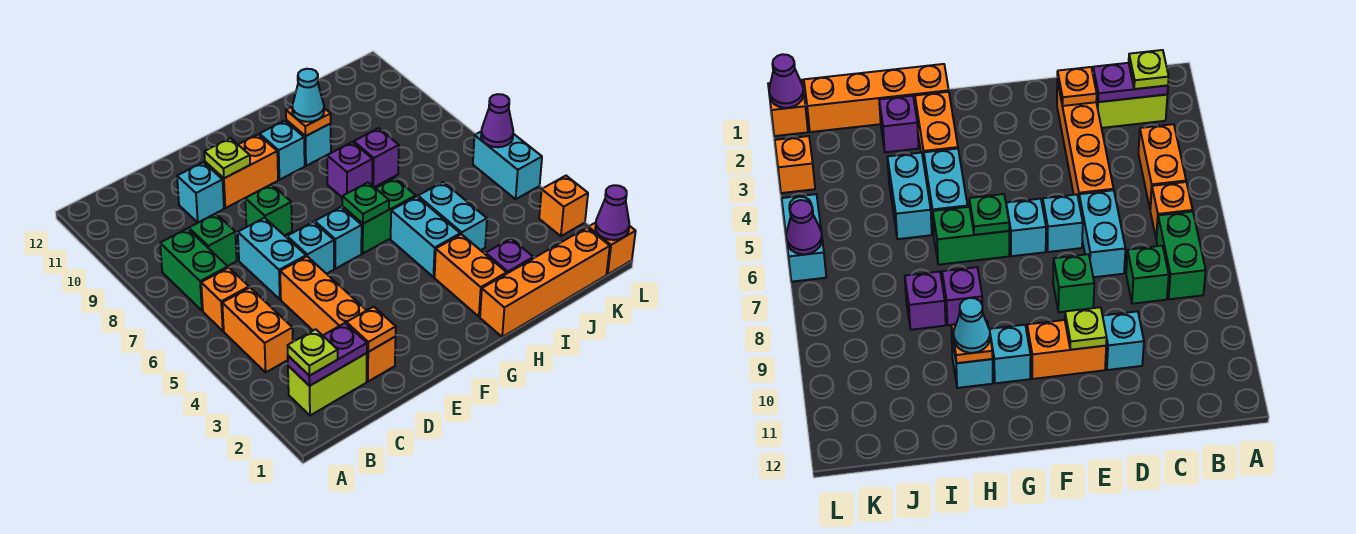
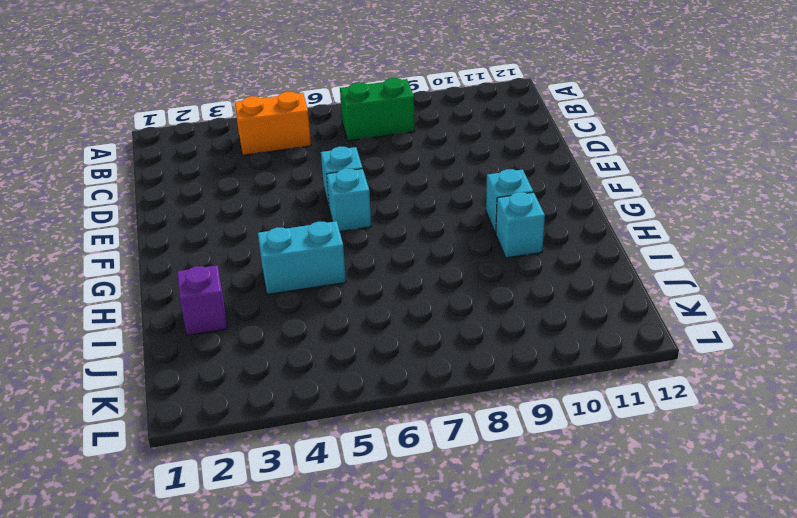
none -> lime 1x2 brick [288,353,367,415]
none -> orange 1x1 brick [201,268,249,331]
none -> green 1x1 brick [189,214,237,266]
none -> orange 1x4 brick [280,257,396,382]

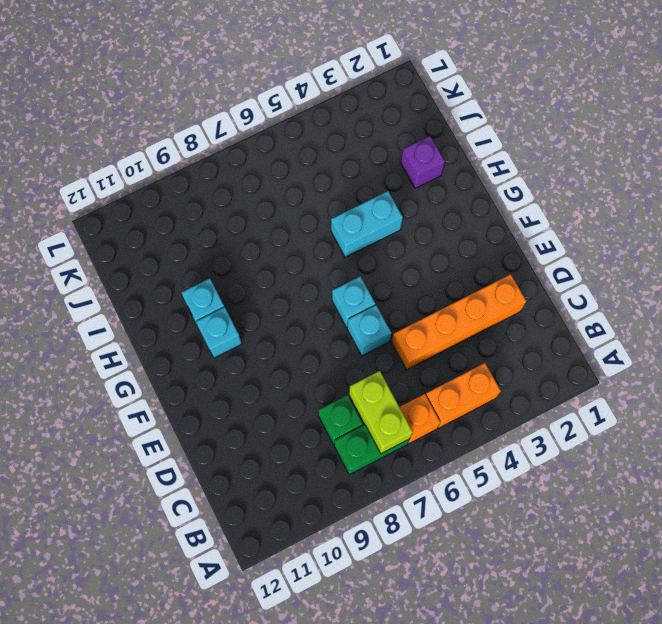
lime 1x2 brick [349,371,413,453] -> lime 1x2 brick moved to [288,353,367,415]
none -> cyan 1x2 brick [238,218,306,299]
none -> cyan 1x1 brick [177,162,224,222]
none -> green 1x1 brick [245,184,292,236]
none -> orange 1x2 brick [205,135,278,208]

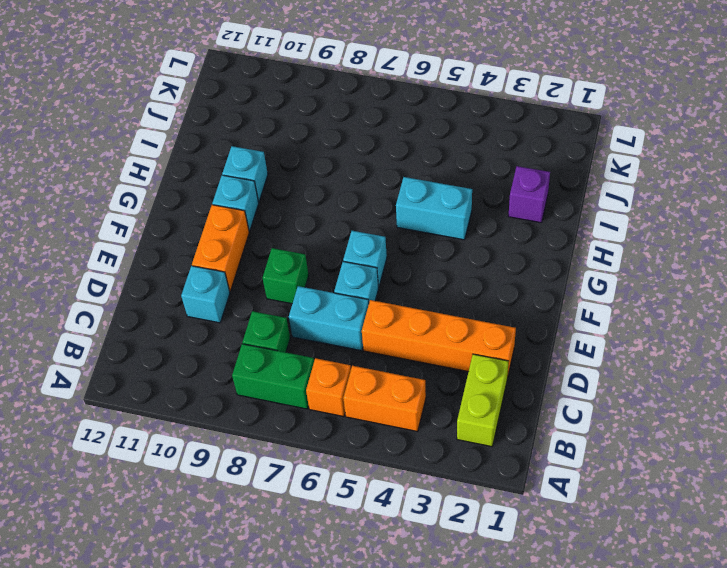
none -> green 1x2 brick [342,178,416,253]
none -> orange 1x4 brick [480,228,610,337]
none -> orange 1x2 brick [435,234,507,317]
none -> purple 1x1 brick [327,142,373,197]

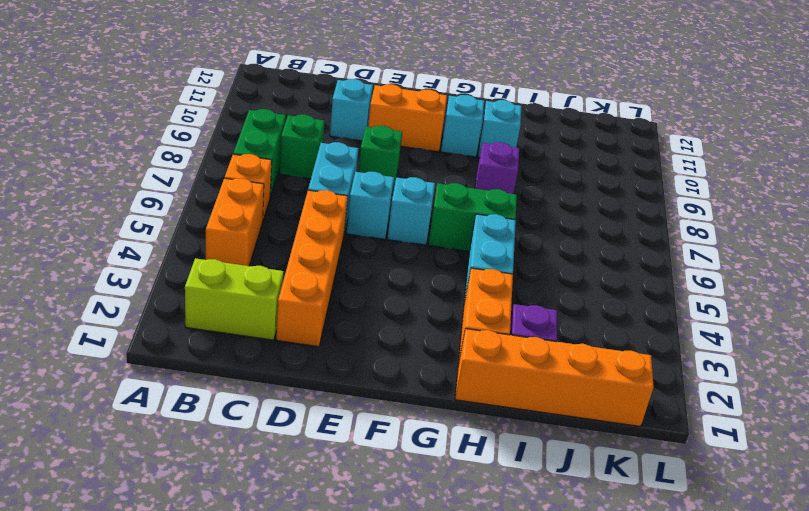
none -> cyan 1x2 brick [418,182,487,250]
none -> purple 1x1 brick [354,128,399,187]
none -> orange 1x1 brick [588,223,636,274]
none -> orange 1x1 brick [539,176,588,236]

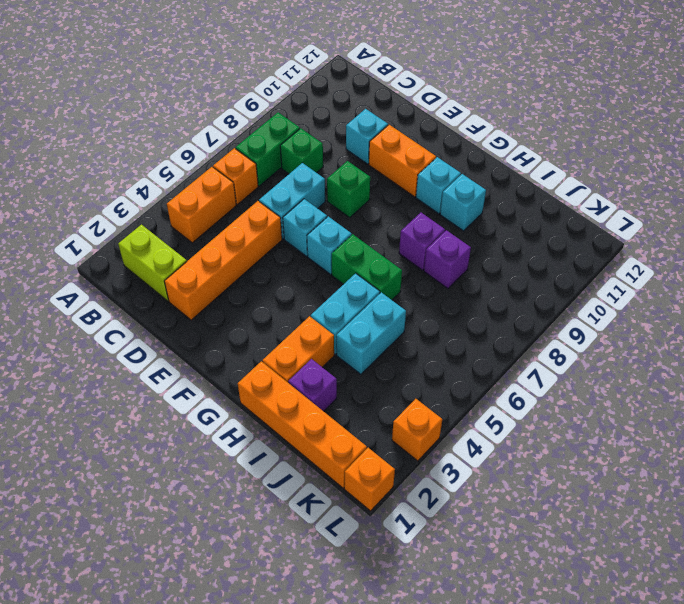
none -> cyan 1x2 brick [473,132,542,199]
none -> purple 1x2 plate [288,323,367,386]
none -> orange 1x1 plate [346,307,396,352]
none -> lime 1x1 plate [204,138,250,178]

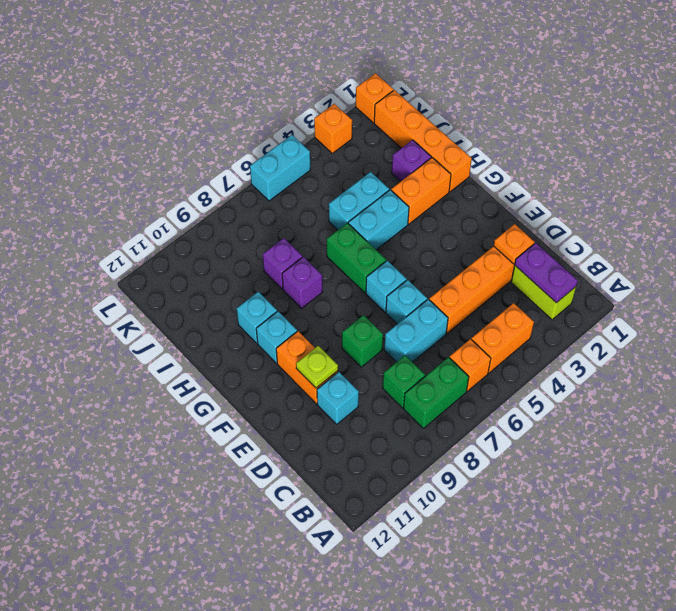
none -> green 1x1 plate [342,182,389,224]
none -> orange 1x1 plate [286,107,331,136]
none -> purple 1x1 cone [595,185,629,240]
none -> purple 1x1 cone [481,94,513,147]

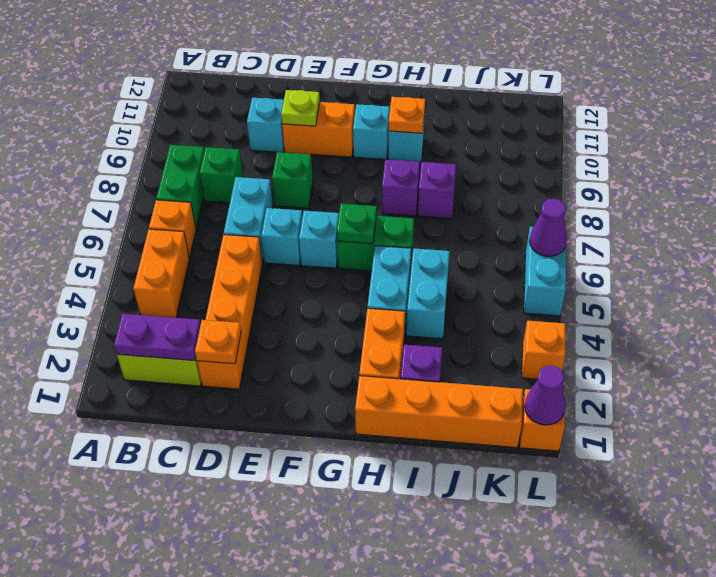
none -> lime 1x1 plate [288,329,338,376]
none -> cyan 1x1 cone [292,69,324,122]

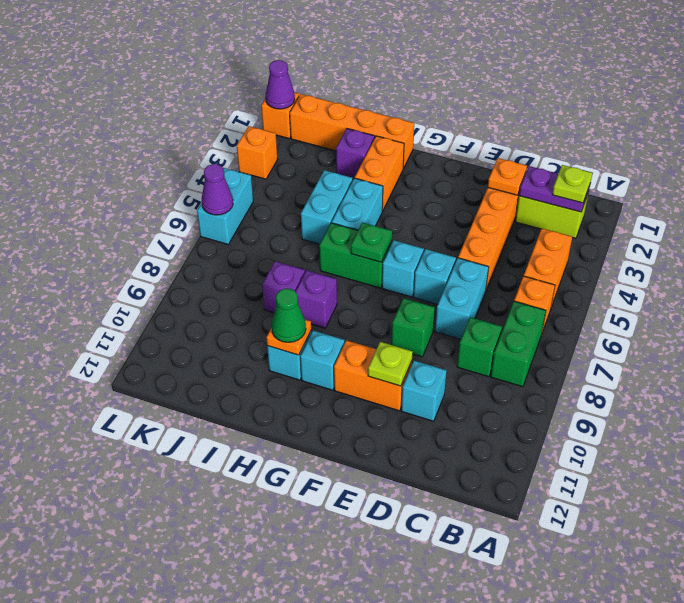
green 1x1 cone [271,289,306,342] -> cyan 1x1 cone [292,69,324,122]

